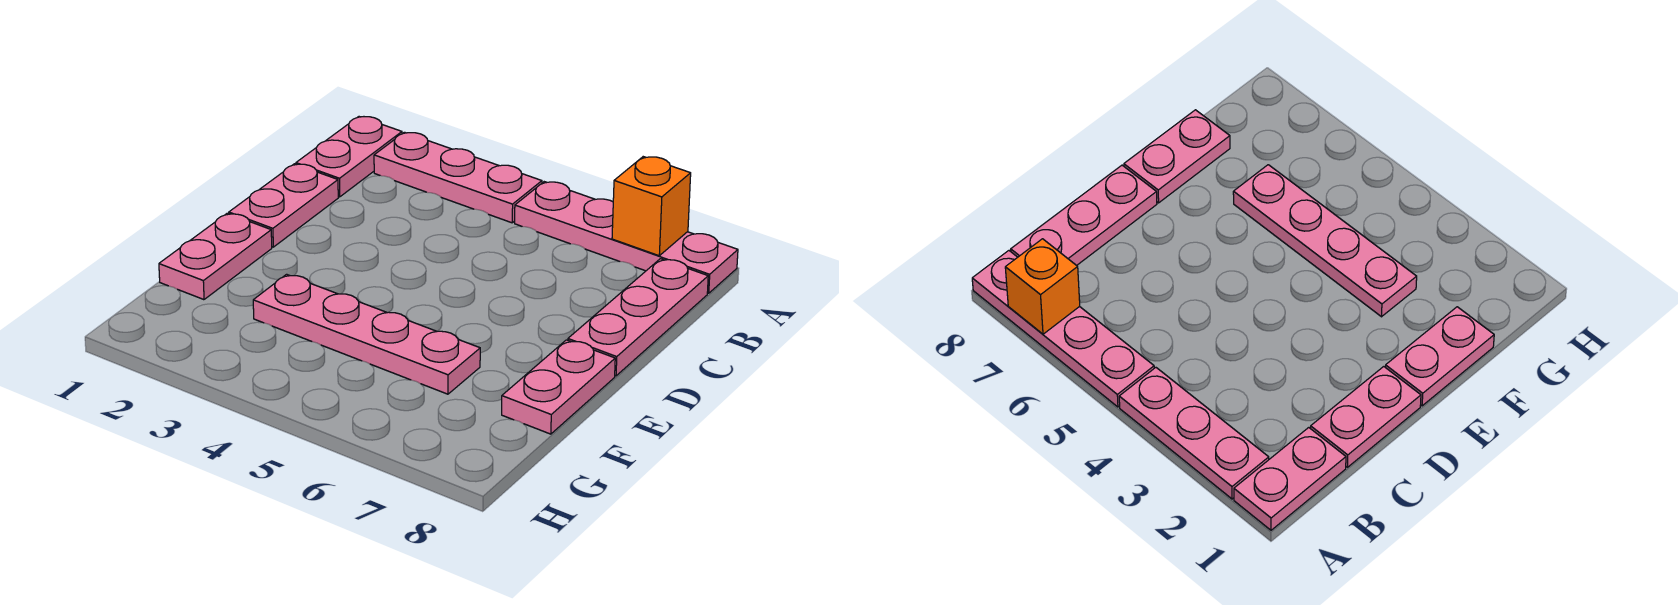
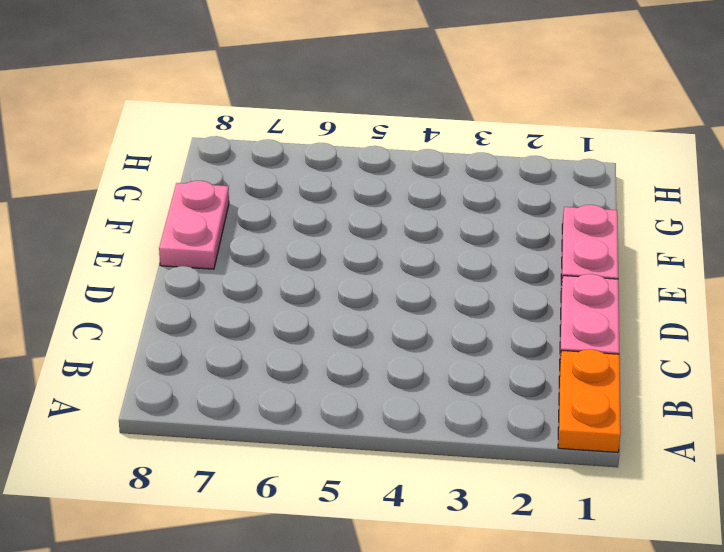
orange 1x2 plate [558,349,621,453] -> pink 1x2 plate [296,117,402,197]
none -> pink 1x3 plate [374,132,542,223]
none -> pink 1x4 plate [515,182,738,293]

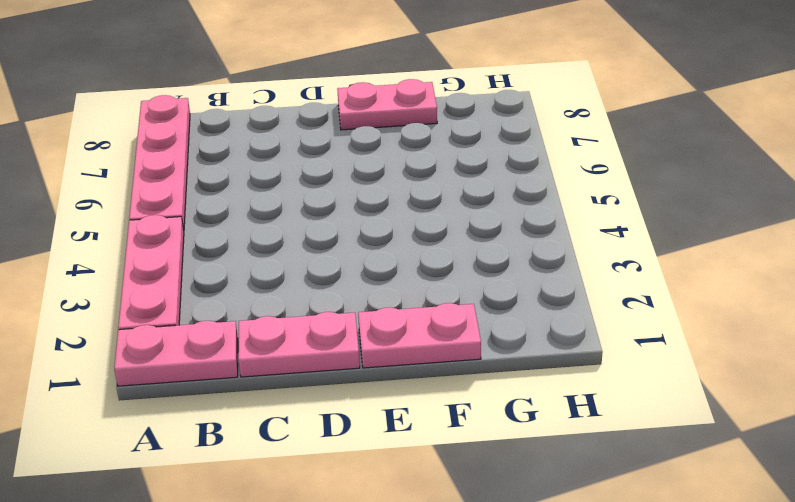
none -> pink 1x3 plate [568,259,708,376]
none -> pink 1x4 plate [253,274,480,394]

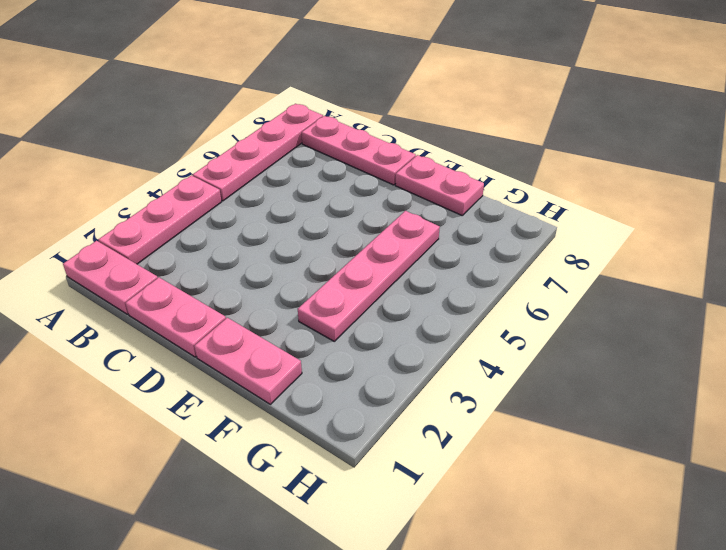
none -> orange 1x1 brick [612,157,691,256]

